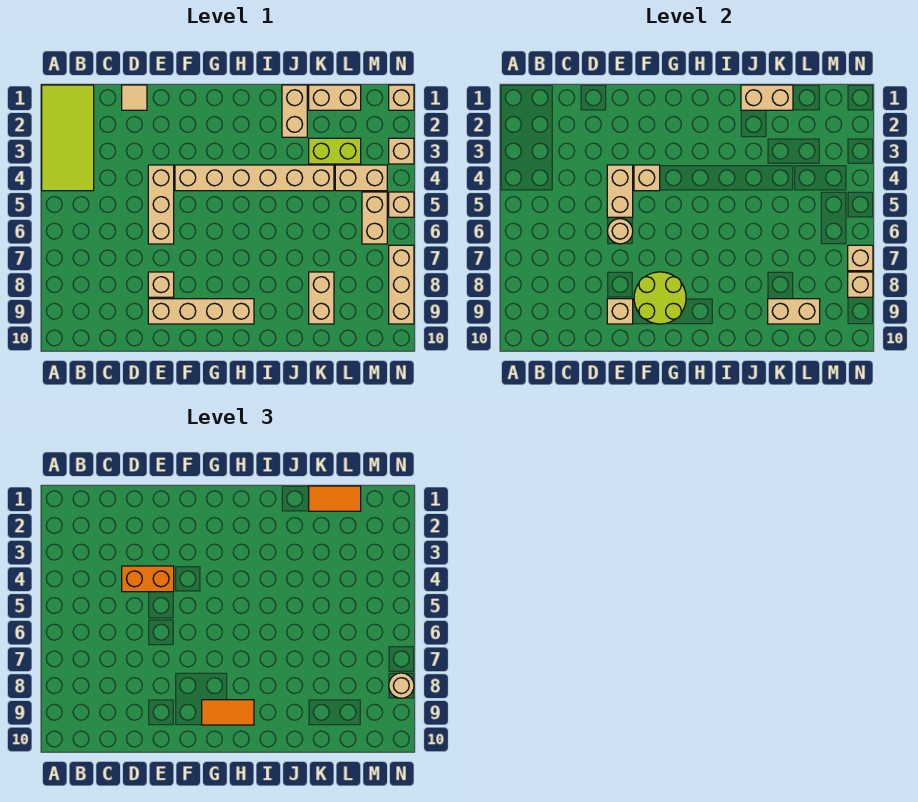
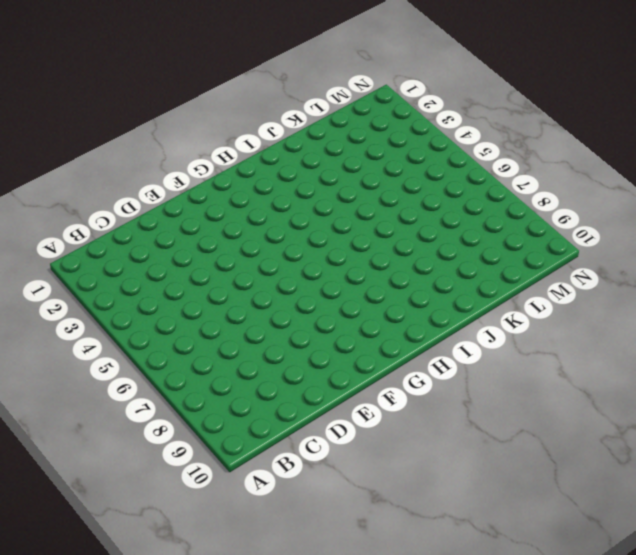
none -> lime 2x4 tile [42,85,94,191]
none -> tan 1x1 tile [122,85,147,110]
none -> tan 1x3 brick [148,165,174,244]

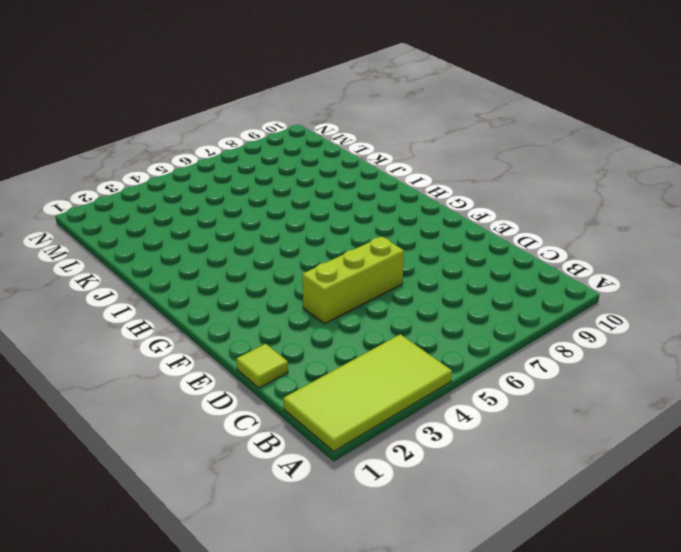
lime 1x1 tile [236,344,288,388] -> tan 1x1 tile [122,85,147,110]
lime 1x3 brick [302,237,404,324] -> tan 1x3 brick [148,165,174,244]
none -> tan 1x1 brick [148,272,174,297]
none -> tan 1x4 brick [148,299,254,324]
none -> tan 1x6 brick [175,165,334,191]

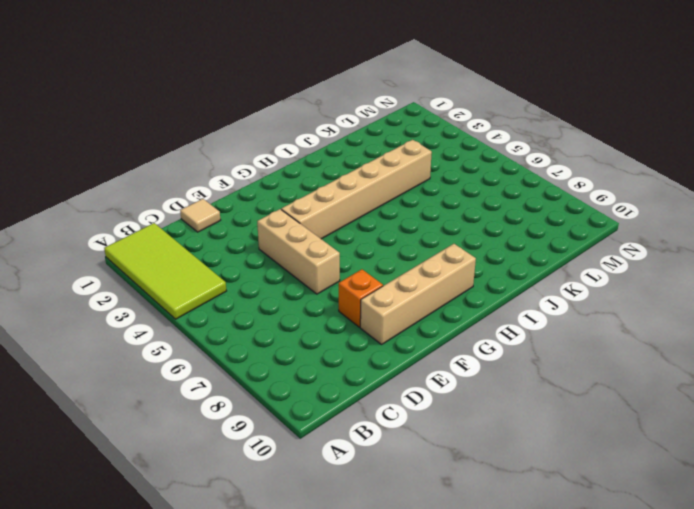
orange 1x1 brick [339,269,383,327] -> tan 1x1 brick [148,272,174,297]
none -> tan 1x2 brick [282,85,307,137]
none -> tan 1x2 brick [309,85,361,110]
none -> lime 1x2 brick [309,138,361,164]

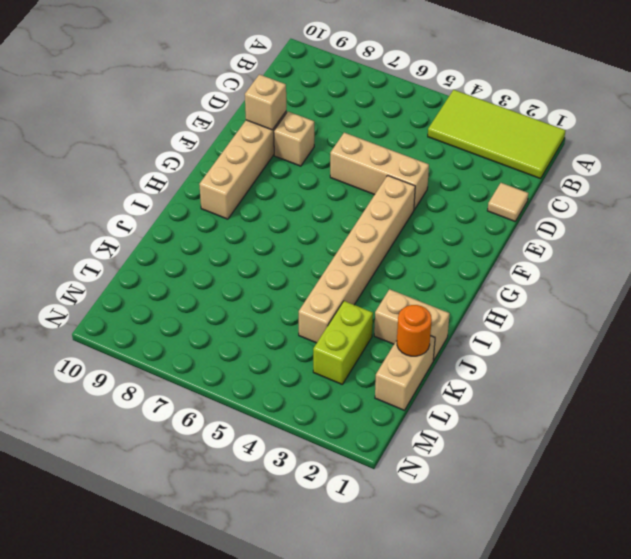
orange 1x1 round brick [397,305,432,356] -> tan 1x2 brick [741,85,793,110]
none -> tan 1x2 brick [309,272,334,324]
none -> tan 1x2 brick [335,165,387,191]
none -> tan 1x2 brick [362,192,387,244]

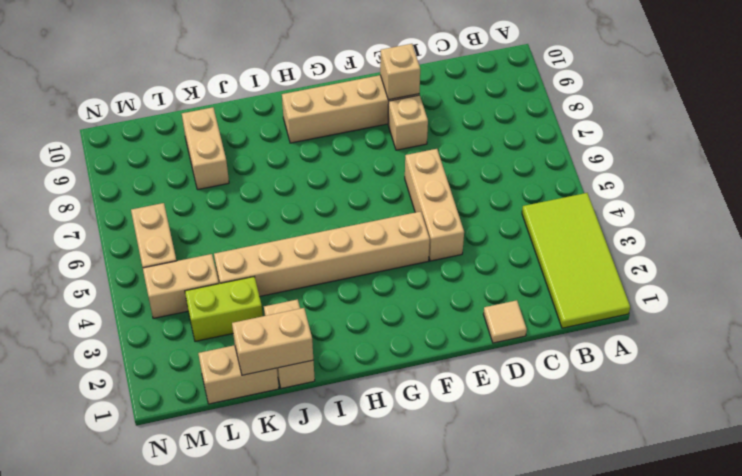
none -> tan 1x1 brick [389,85,414,110]
none -> tan 1x1 brick [389,138,414,164]
none -> tan 1x1 brick [389,192,414,217]

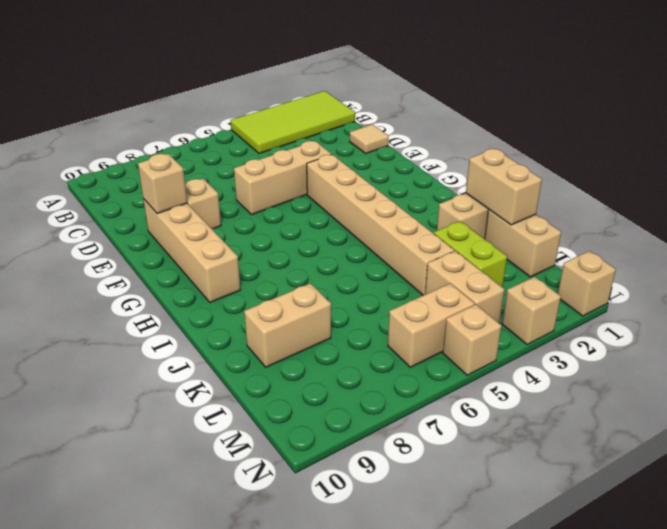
none -> tan 1x3 brick [389,245,414,324]
none -> tan 1x2 brick [607,165,633,217]
none -> tan 1x1 round brick [607,219,633,244]

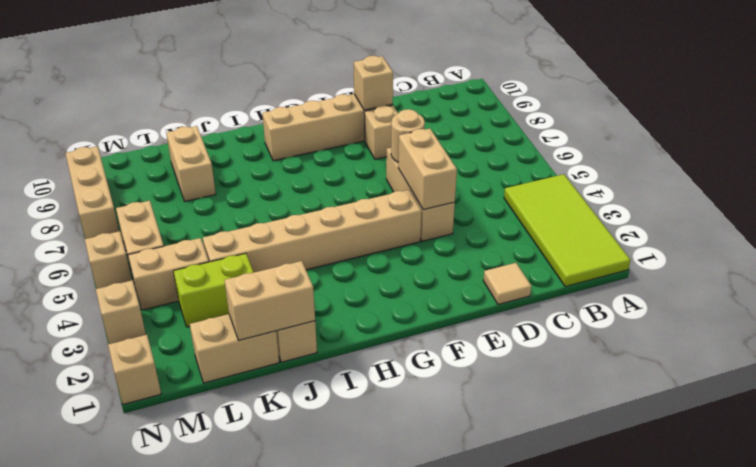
none -> tan 1x1 brick [634,165,660,191]
none -> lime 2x2 round brick [634,272,686,324]
none -> tan 1x2 brick [768,299,820,324]

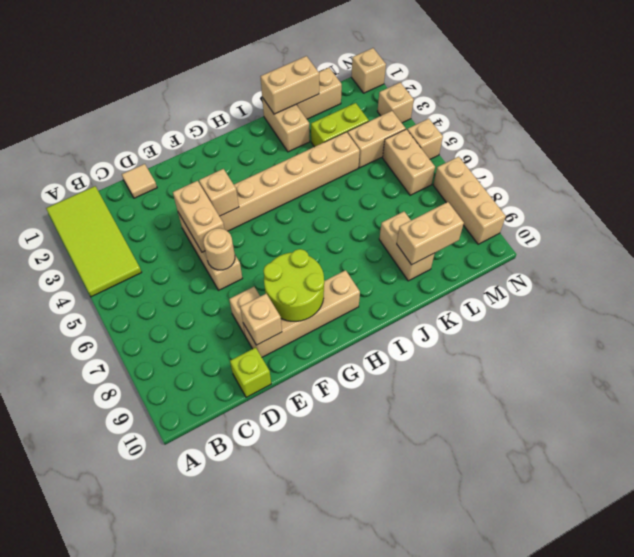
lime 1x1 brick [230,347,271,397] -> none
none -> tan 1x1 brick [848,245,873,271]
none -> tan 1x1 brick [848,272,873,297]
none -> orange 1x2 brick [122,566,174,592]

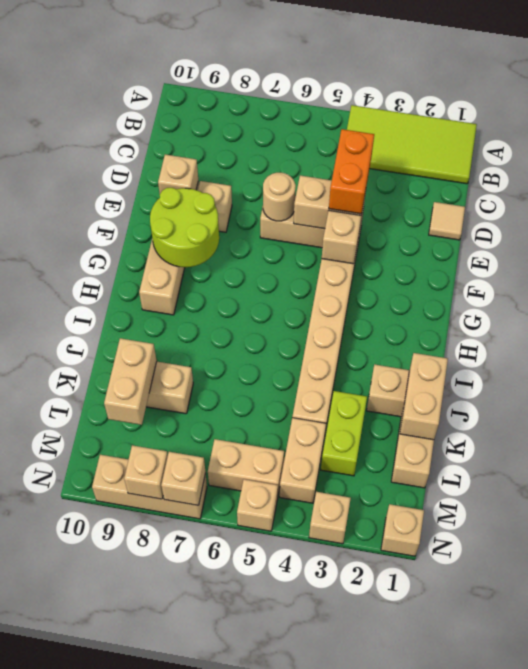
none -> orange 1x2 tile [202,700,254,725]
none -> orange 1x2 tile [309,486,361,511]
none -> tan 1x1 round brick [389,673,414,698]

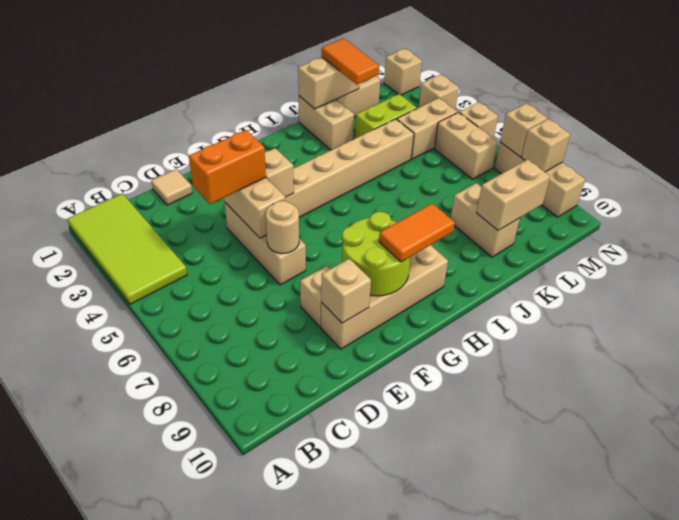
orange 1x2 tile [322,38,379,84] -> orange 1x2 tile turned to [309,486,361,511]
none -> tan 1x1 round brick [389,673,414,698]

